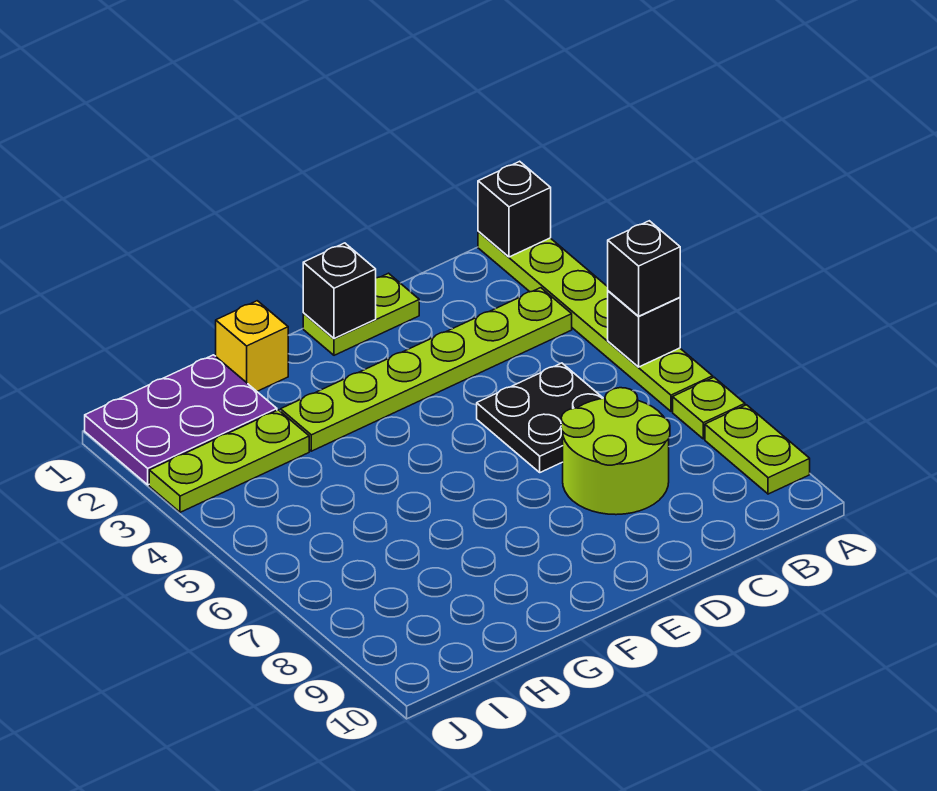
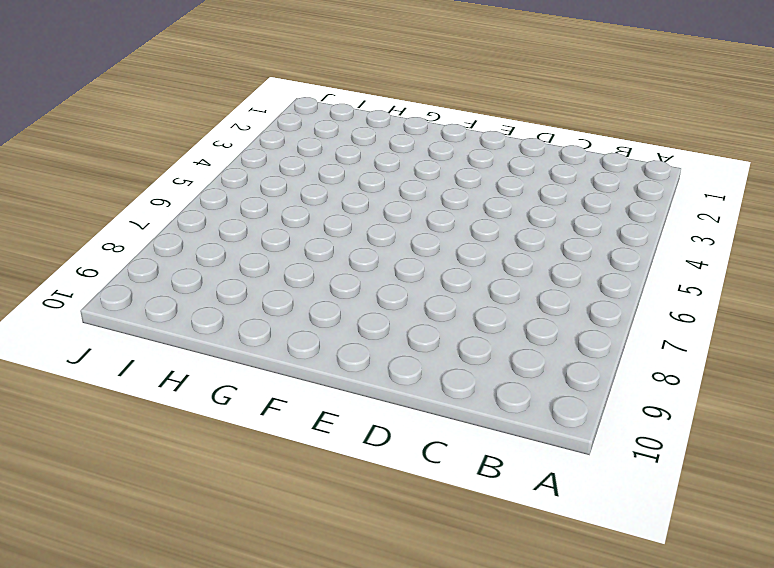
none -> lime 1x6 plate [478,232,713,411]
none -> lime 1x1 plate [673,377,745,439]
none -> lime 1x2 plate [705,405,810,494]

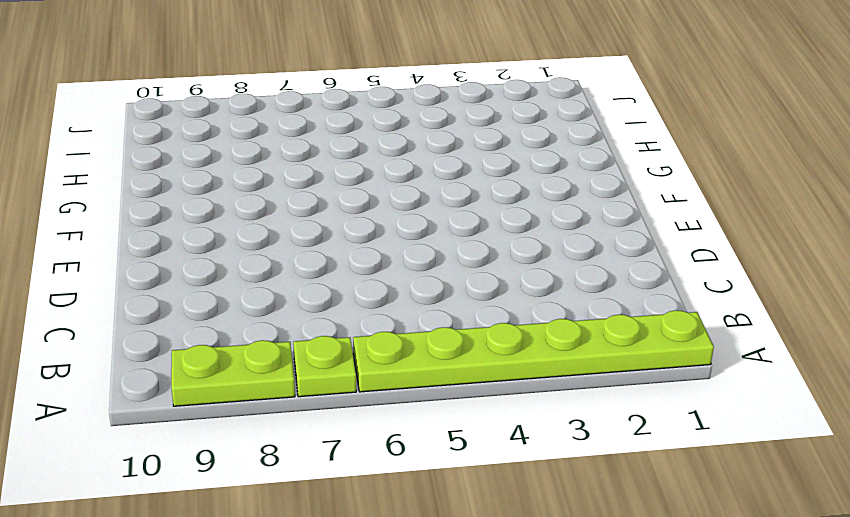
none -> lime 1x6 plate [281,288,572,451]
none -> black 2x2 plate [477,363,603,472]
none -> lime 2x2 round brick [561,388,670,515]

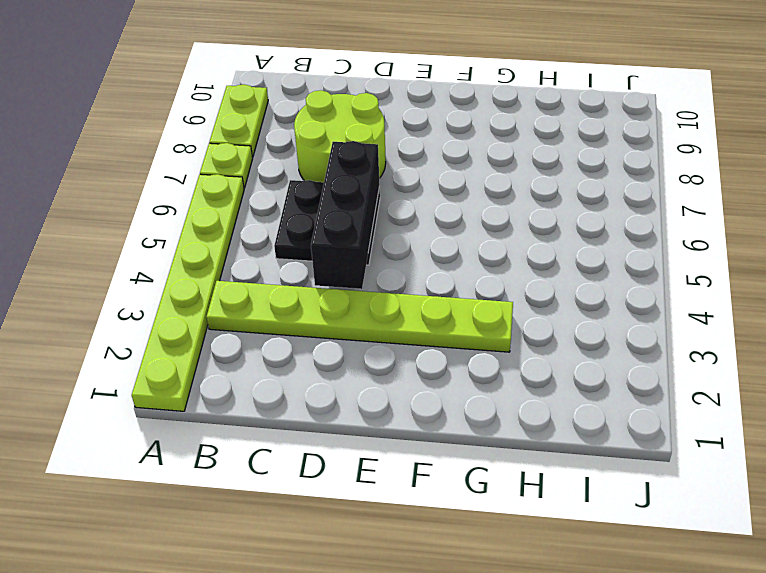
black 1x3 brick [311,141,380,289] -> none
none -> lime 1x2 plate [303,273,419,355]
none -> yellow 1x1 brick [216,301,288,391]
none -> purple 2x3 plate [85,355,277,485]

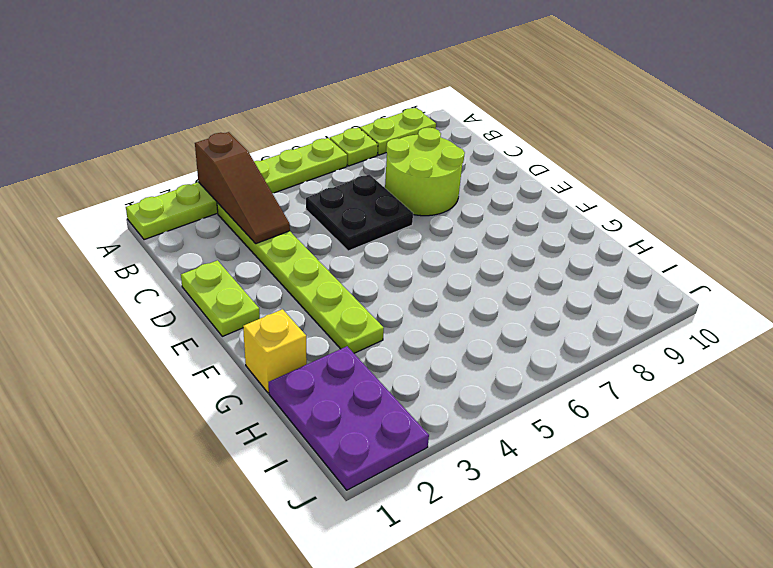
brown 1x3 slope [195,132,290,244] -> none
none -> lime 1x3 plate [149,410,309,512]
none -> black 1x1 brick [478,161,551,257]
none -> black 1x1 brick [608,291,680,367]

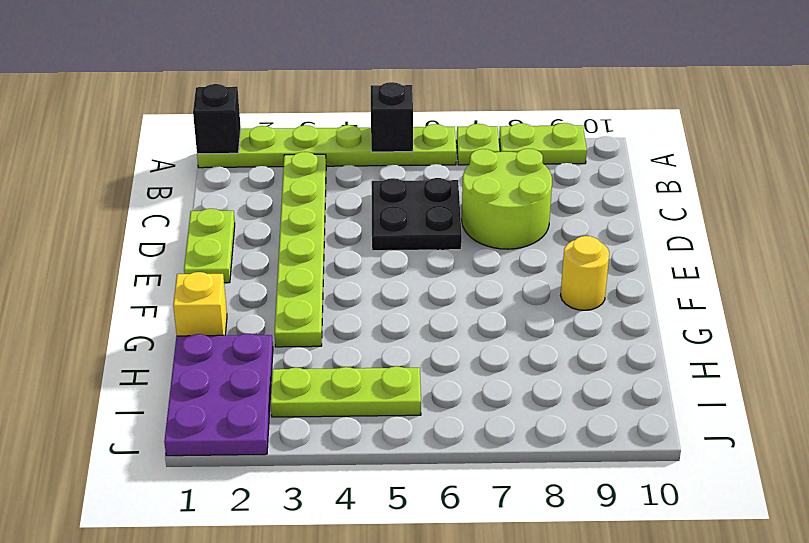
yellow 1x1 round brick [561,236,609,310] -> none
lime 1x3 plate [271,366,421,417] -> lime 1x3 plate turned to [149,410,309,512]
none -> black 1x1 brick [303,243,376,339]
none -> black 1x1 brick [608,221,680,316]

